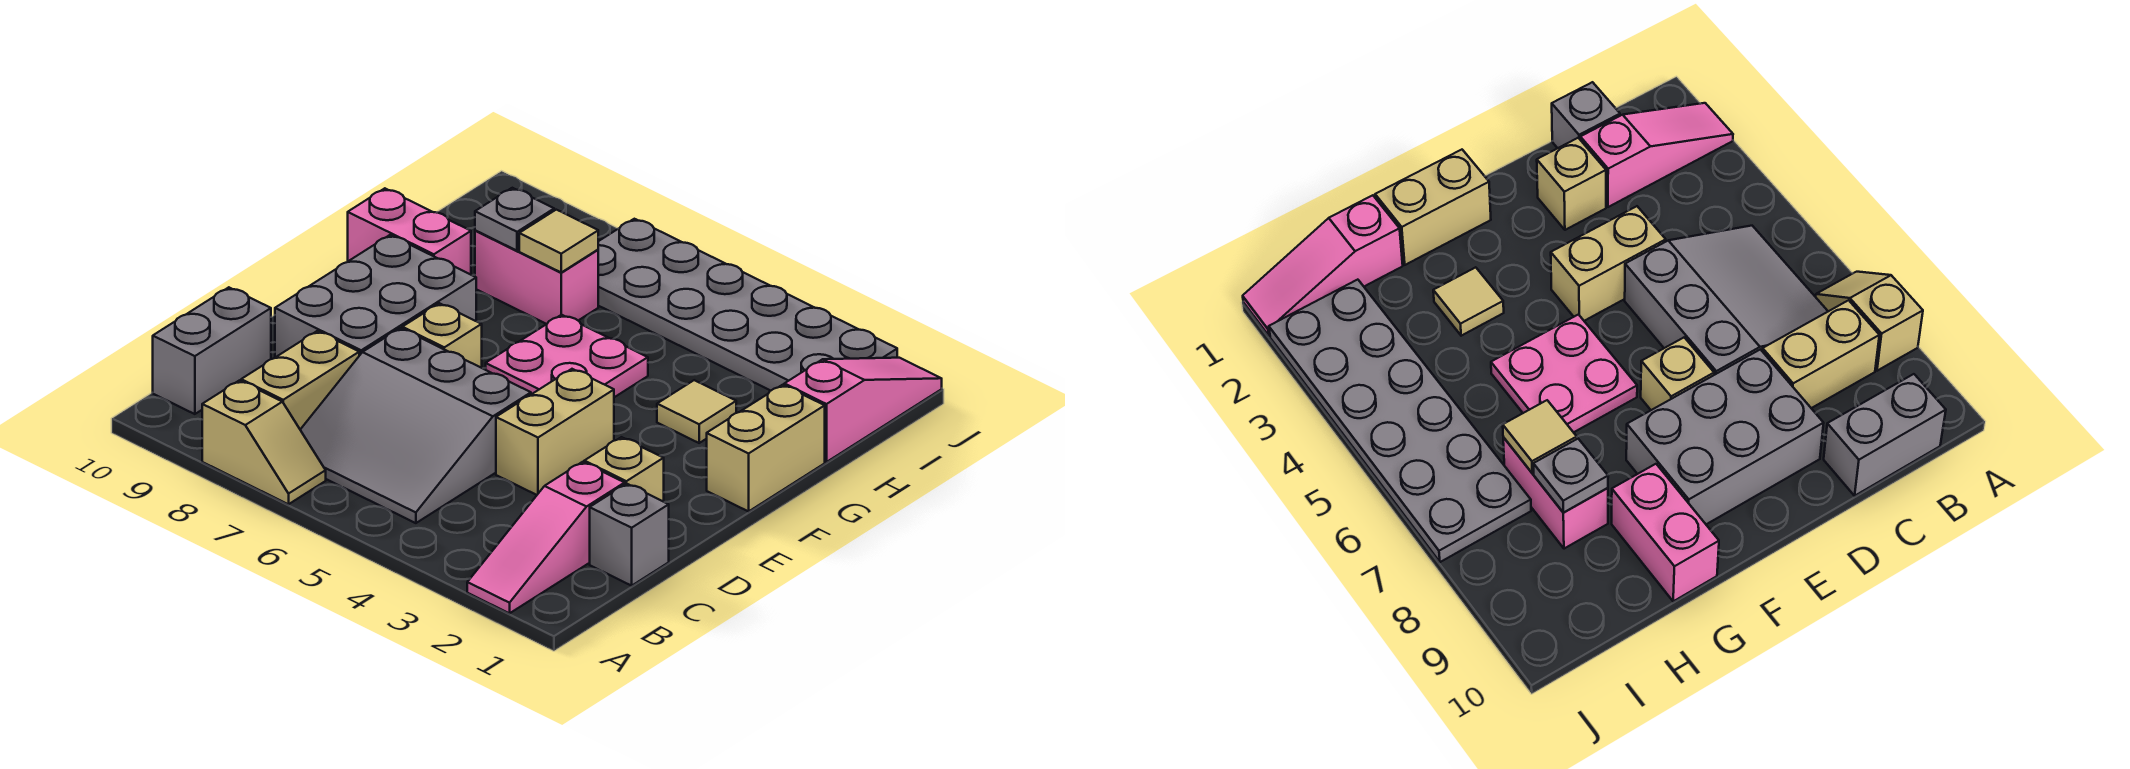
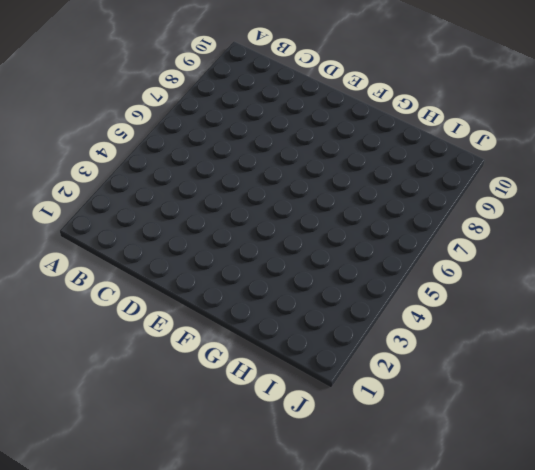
none -> pink 1x3 slope [467,462,625,613]
none -> tan 1x2 slope [202,380,326,504]
none -> grey 3x3 slope [300,328,531,523]

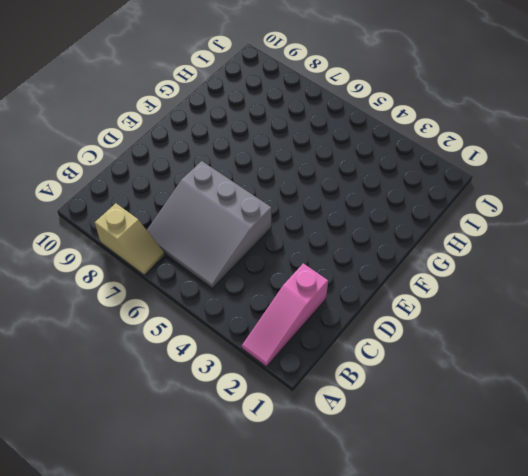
none -> tan 1x2 brick [241,331,359,429]
none -> grey 1x2 brick [153,287,271,414]
none -> grey 1x1 brick [590,484,669,586]

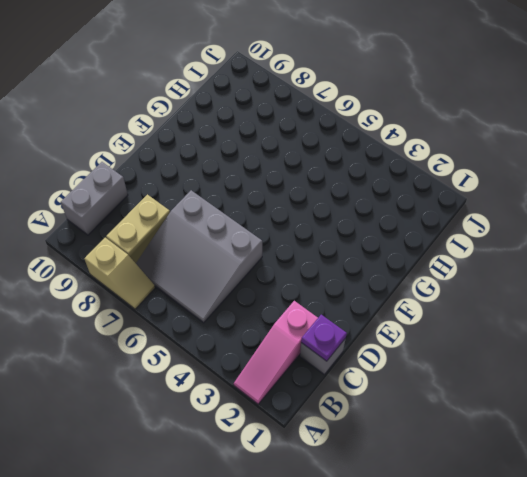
purple 1x1 plate [301,315,347,361] -> none
none -> tan 1x1 brick [584,437,664,502]
none -> tan 1x2 brick [496,369,614,495]
none -> grey 2x3 brick [275,235,476,357]

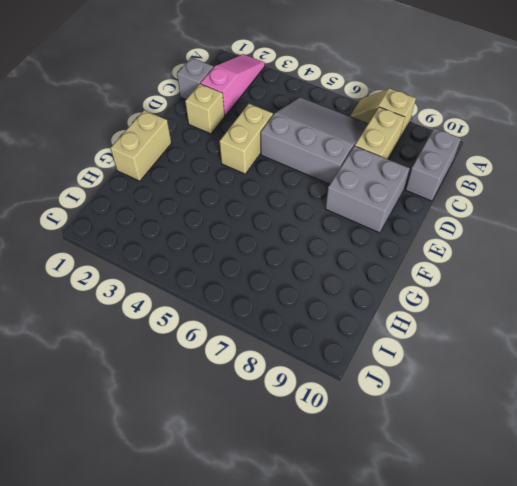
grey 2x2 brick [325,146,410,233] -> grey 2x3 brick [275,235,476,357]
none -> tan 1x1 brick [402,303,482,368]
none -> pink 2x2 plate [486,315,648,397]
none -> tan 1x1 tile [657,380,736,443]

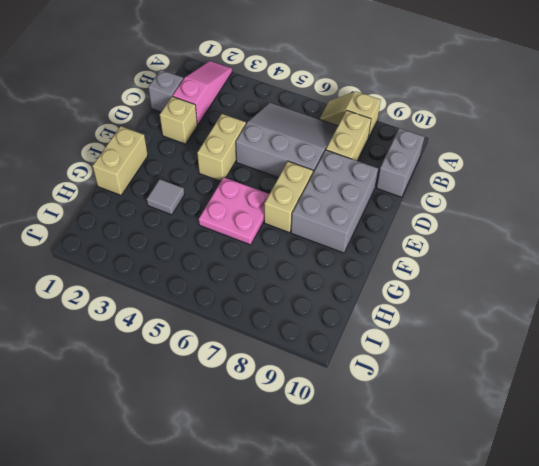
tan 1x2 brick [264,161,313,233] -> tan 1x1 brick [402,303,482,368]
grey 1x1 tile [147,179,185,215] -> tan 1x1 tile [657,380,736,443]
none -> pink 1x2 brick [348,188,471,275]
none -> pink 1x3 slope [784,358,942,462]
none -> pink 1x2 brick [475,231,598,324]

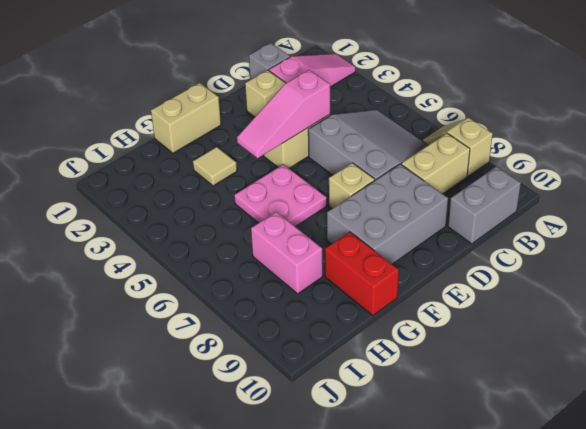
pink 1x3 slope [237,70,330,158] -> pink 1x3 slope moved to [784,358,942,462]
red 1x2 brick [325,232,399,316] -> pink 1x2 brick [348,188,471,275]
none -> grey 2x6 plate [598,219,897,391]
none -> tan 1x1 tile [519,210,598,272]
none -> grey 1x1 plate [475,188,554,251]

